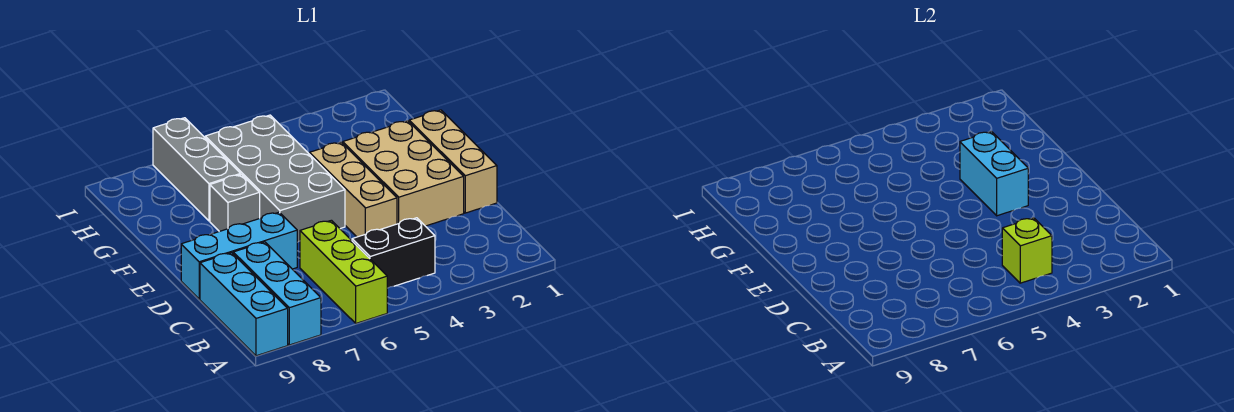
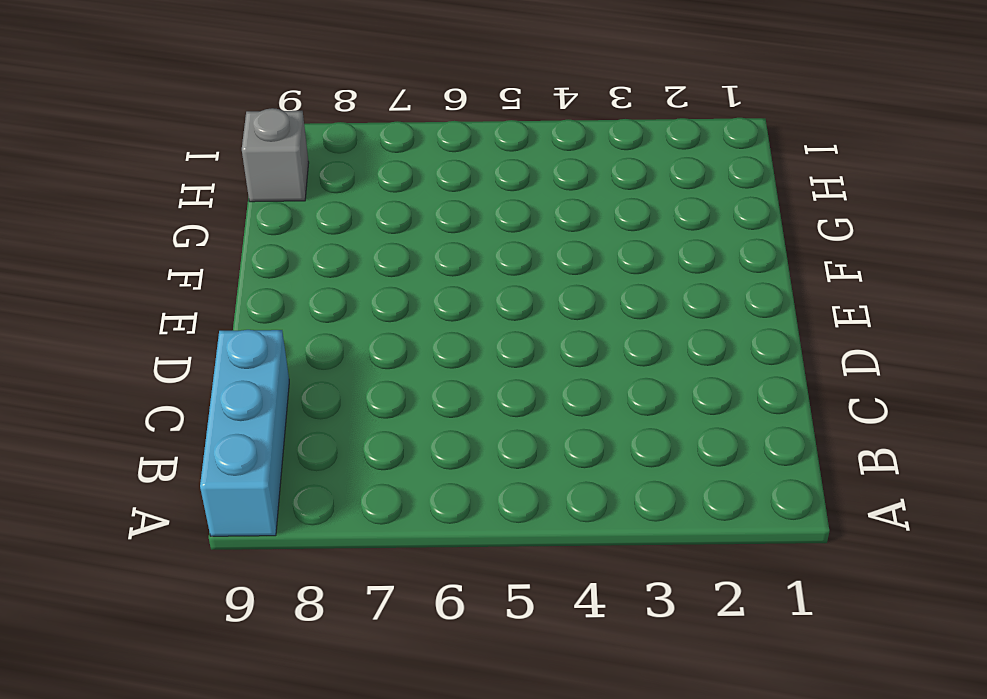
grey 1x1 brick [242,108,309,202] -> grey 1x1 brick moved to [210,174,260,231]
none -> lime 1x3 brick [300,220,387,323]
none -> cyan 1x3 brick [233,242,321,345]
none -> black 1x2 brick [352,218,435,288]

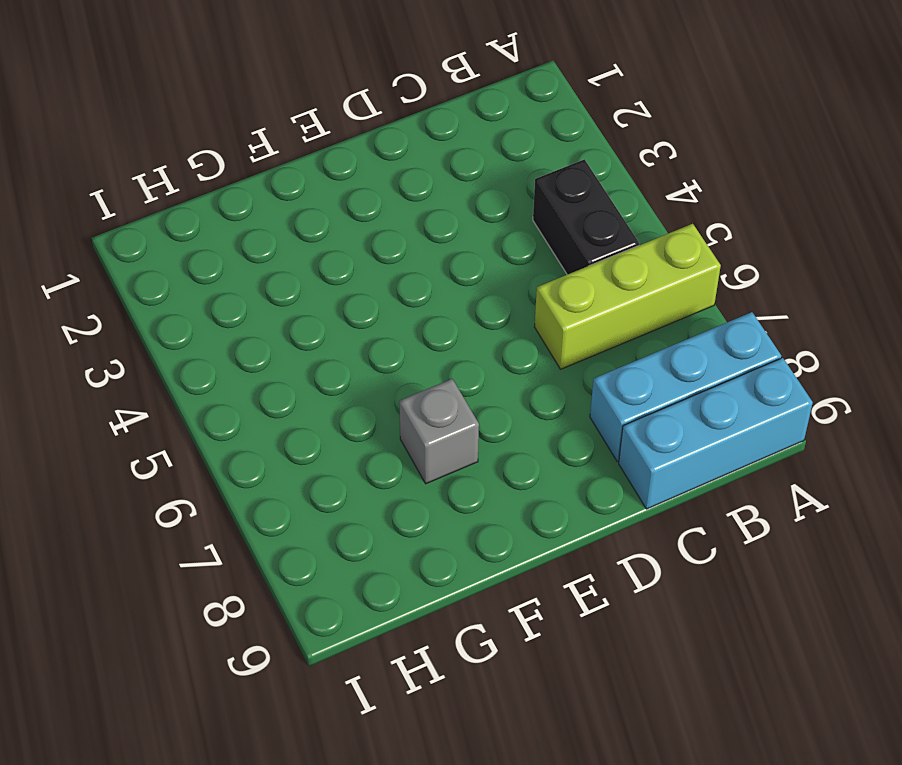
none -> tan 1x3 brick [409,110,497,213]
none -> tan 2x3 brick [343,121,464,226]
none -> tan 1x3 brick [310,142,397,237]

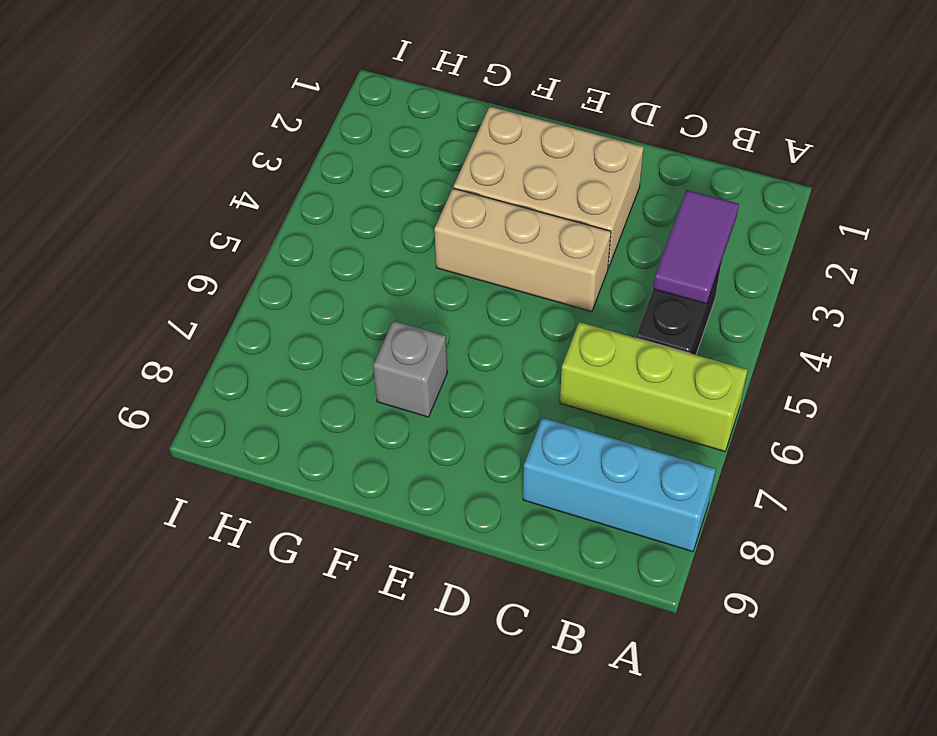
purple 1x2 tile [653,190,739,304] -> lime 1x1 brick [1002,218,1052,283]
none -> cyan 1x3 brick [200,253,288,356]
none -> tan 1x3 brick [409,110,497,213]
none -> cyan 1x3 brick [181,212,297,299]

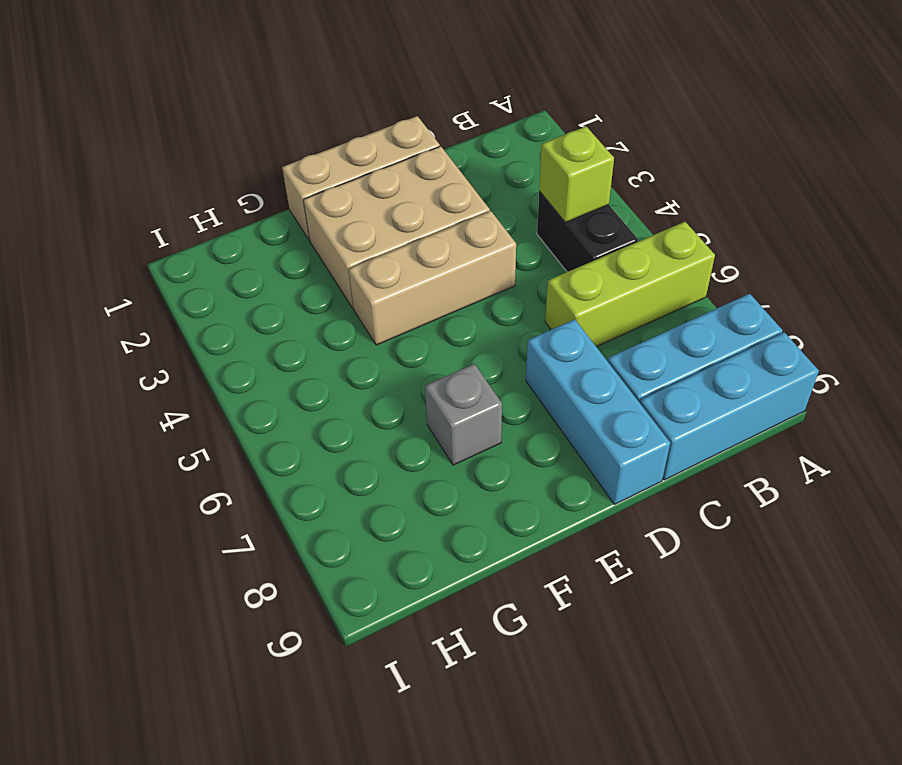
none -> grey 2x4 brick [205,115,345,242]
none -> grey 1x3 brick [153,118,241,221]
none -> cyan 1x2 brick [960,131,1028,216]

